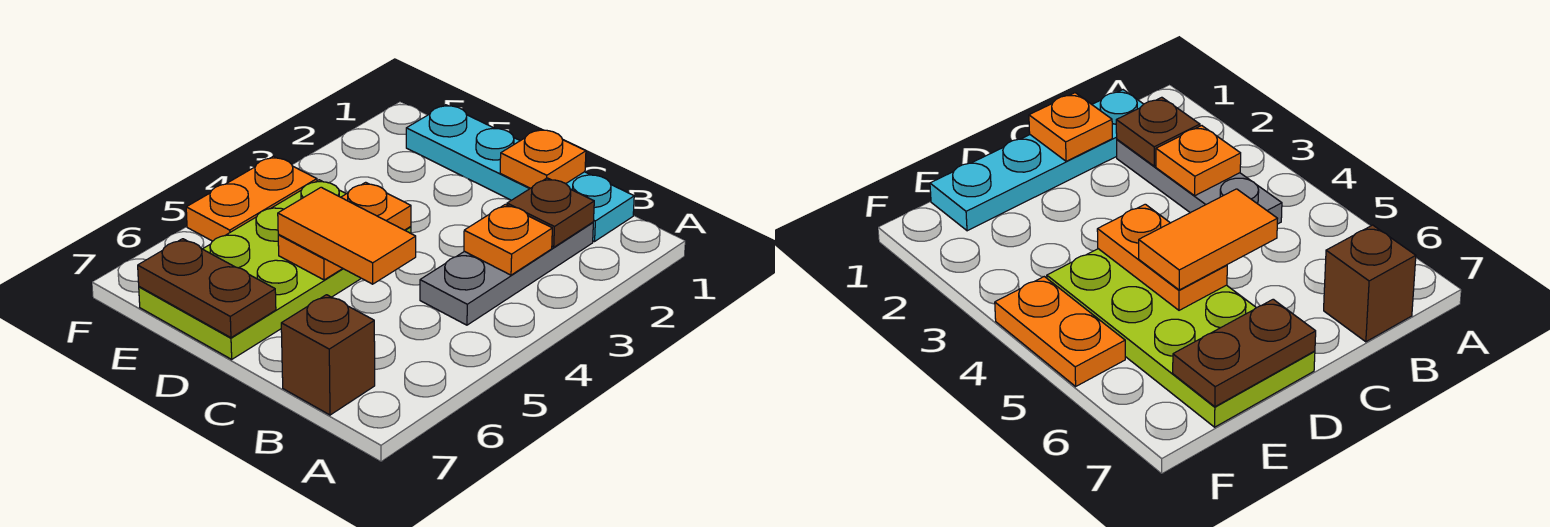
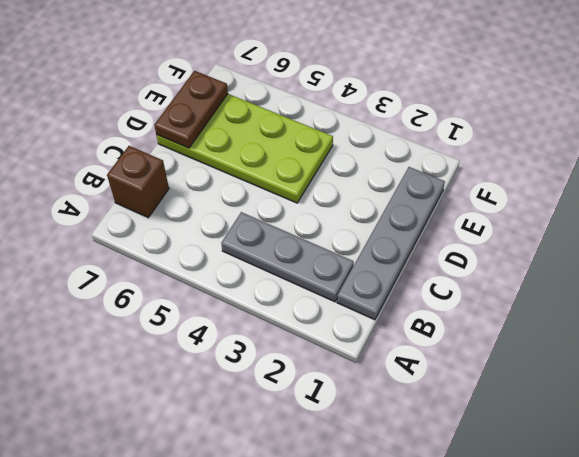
grey 1x4 plate [337,167,445,320] -> cyan 1x4 plate [406,105,634,242]
none -> orange 1x2 plate [186,156,317,241]
none -> brown 1x1 plate [507,178,594,247]

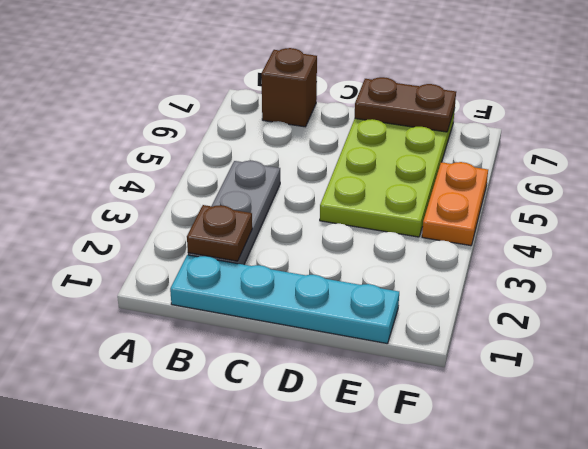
none -> orange 1x1 plate [464,205,552,275]
none -> orange 1x1 plate [500,129,586,188]

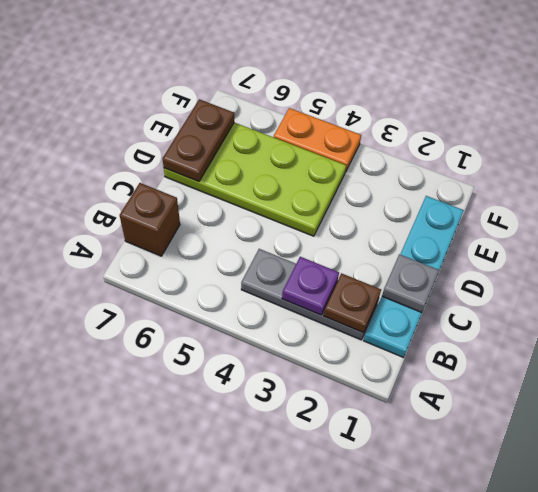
purple 1x1 plate [282,257,339,315] -> orange 1x1 plate [464,205,552,275]
grey 1x1 plate [382,254,439,312] -> orange 1x1 plate [500,129,586,188]
none -> orange 1x2 plate [278,182,411,280]
none -> orange 1x2 tile [278,187,416,284]

